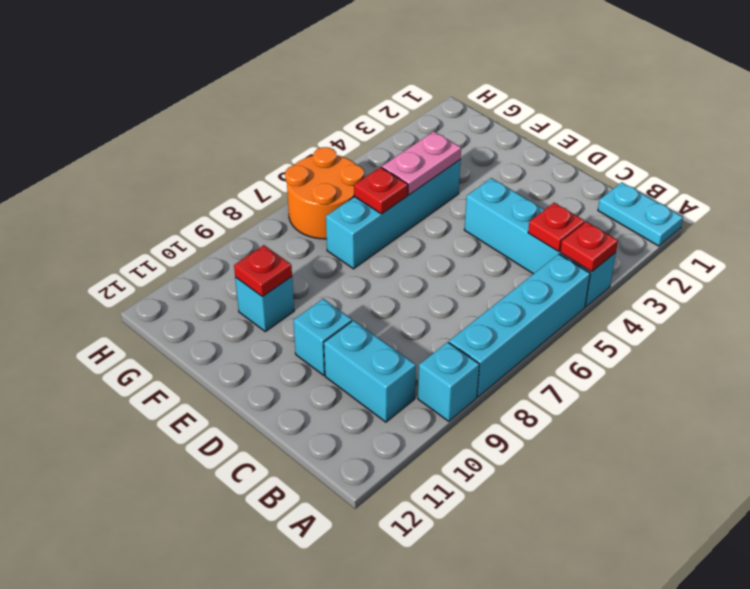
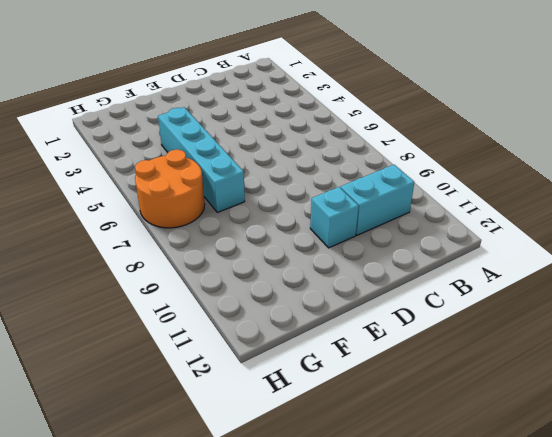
none -> cyan 1x2 plate [598,182,683,246]
none -> cyan 1x4 brick [464,178,616,307]
none -> cyan 1x4 brick [449,254,590,397]

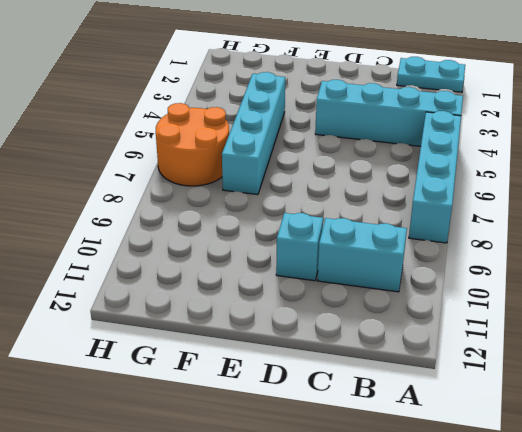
none -> cyan 1x1 brick [418,342,479,421]
none -> cyan 1x1 brick [235,277,294,332]
none -> red 1x1 plate [560,222,618,272]

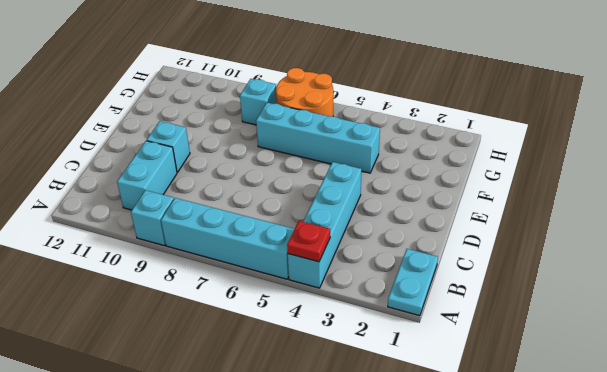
cyan 1x1 brick [240,79,277,125] -> cyan 1x1 brick moved to [235,277,294,332]
none -> red 1x1 plate [528,203,585,252]
none -> pink 1x2 plate [382,132,461,195]
none -> red 1x1 plate [354,167,408,214]

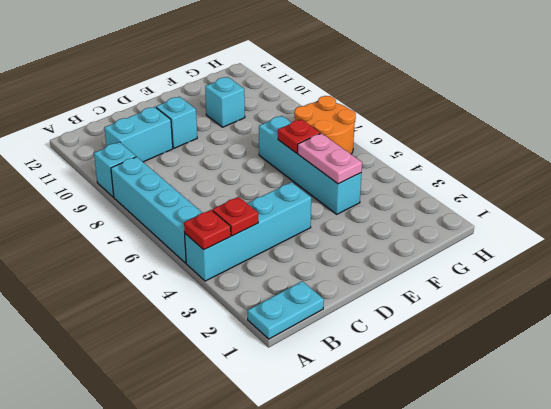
none -> red 1x1 plate [234,245,292,297]

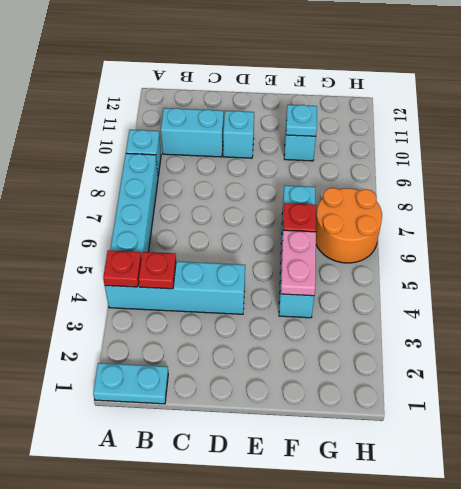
cyan 1x1 plate [286,105,317,136] -> red 1x1 plate [234,245,292,297]

